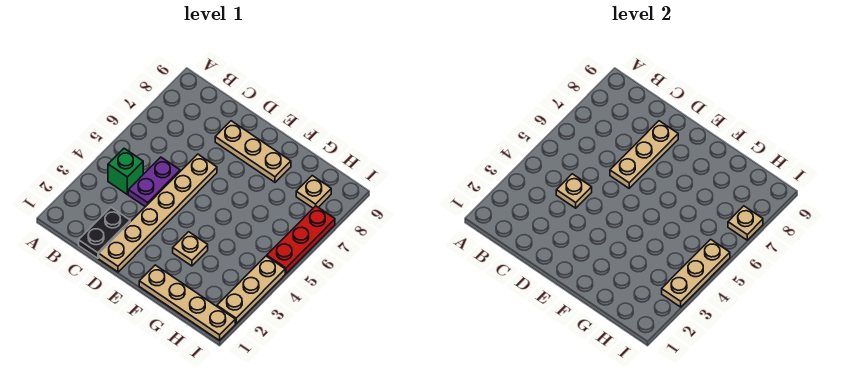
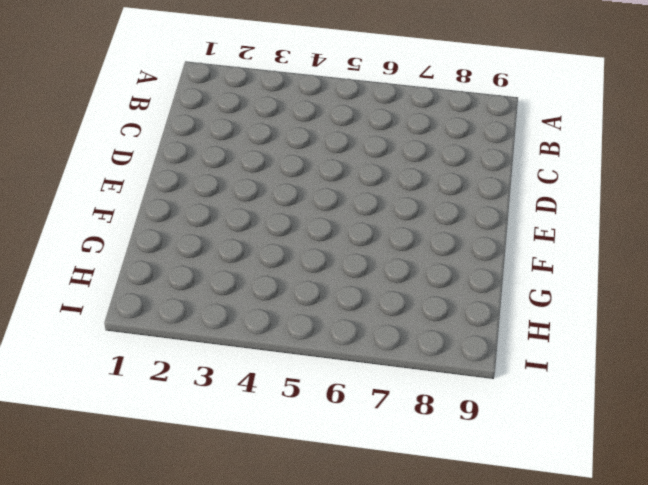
none -> green 1x1 brick [108,149,143,194]
none -> black 1x2 plate [79,207,130,258]
none -> purple 1x2 plate [128,157,180,207]

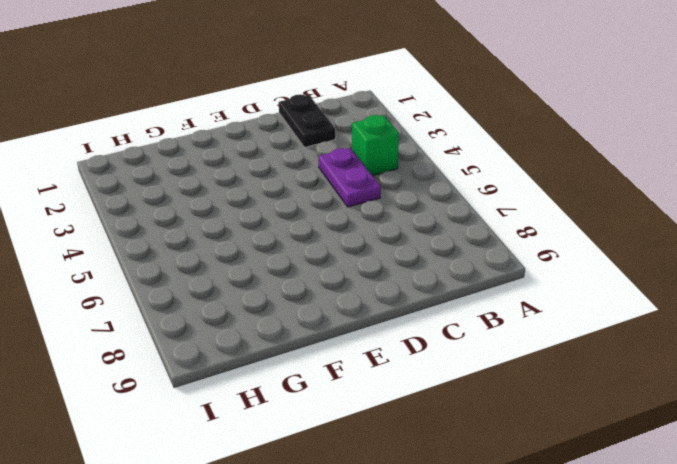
none -> tan 1x6 plate [99,154,217,272]
none -> tan 1x3 plate [215,121,291,182]
none -> tan 1x4 plate [139,265,235,340]

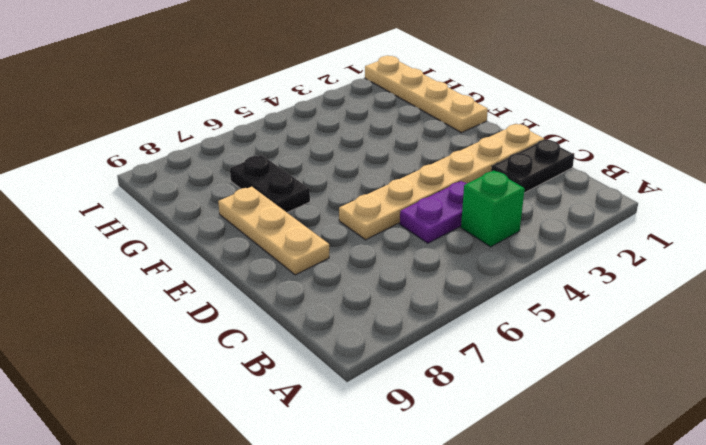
black 1x2 plate [230,155,310,212] -> none
none -> tan 1x1 plate [173,232,208,266]
none -> tan 1x1 plate [296,176,331,208]
none -> tan 1x3 plate [217,256,285,324]

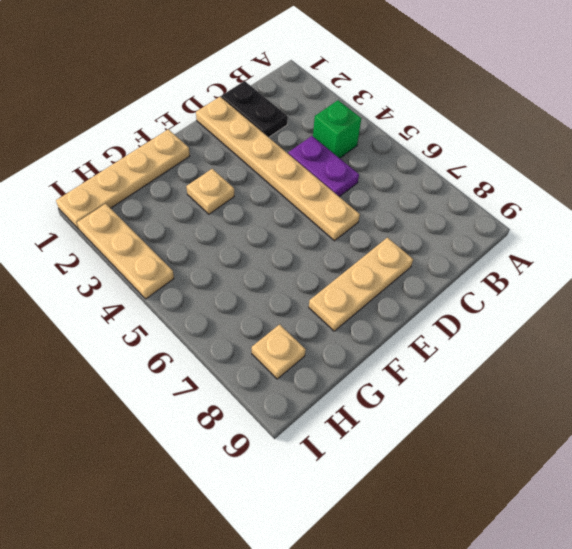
none -> red 1x3 plate [267,206,335,274]
none -> tan 1x1 plate [556,174,592,208]
none -> tan 1x3 plate [610,121,678,188]

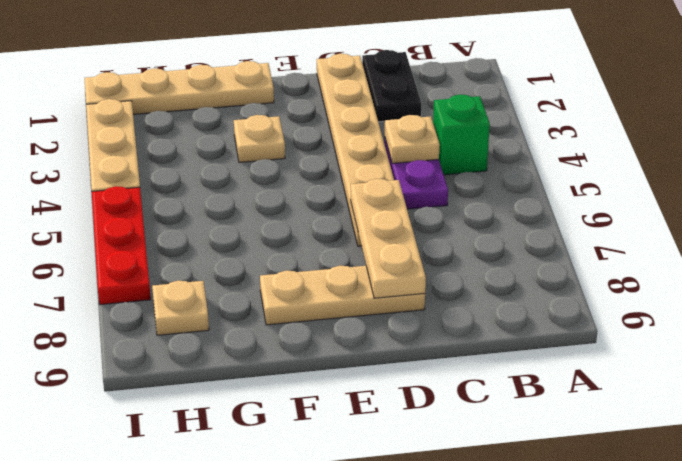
none -> tan 1x3 plate [662,239,730,307]
none -> tan 1x1 plate [728,206,763,240]

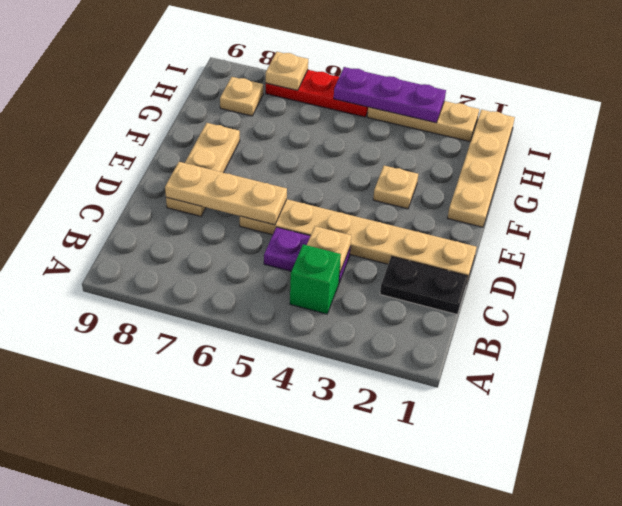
purple 1x3 plate [334,67,446,123] -> tan 1x3 plate [662,239,730,307]

